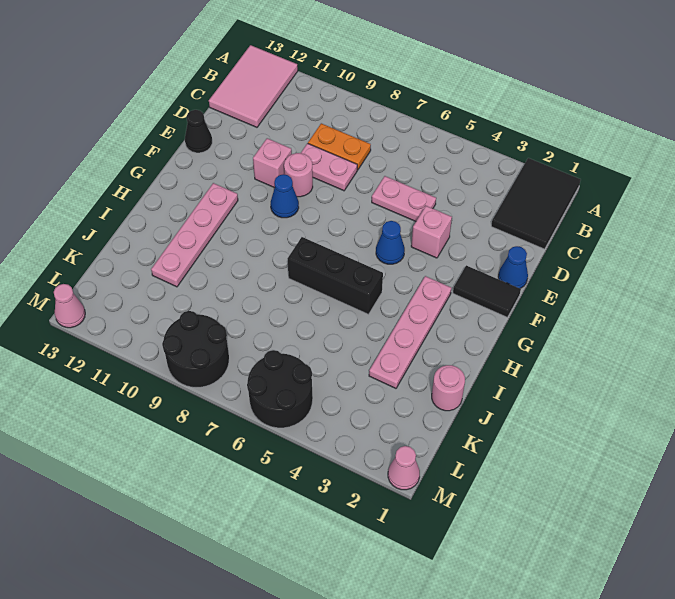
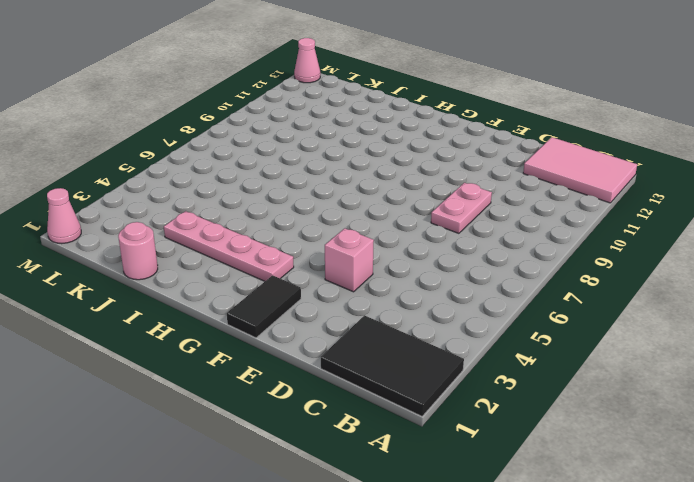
none -> orange 1x2 plate [308,123,371,170]
none -> pink 1x2 plate [372,176,436,221]
none -> blue 1x1 cone [498,246,528,288]

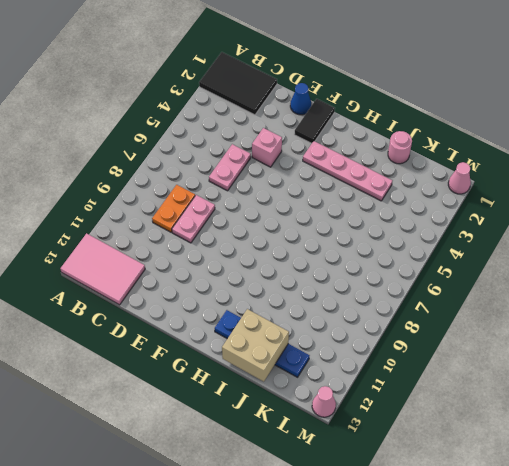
blue 1x4 plate [215,310,309,377] -> none
tan 2x2 brick [222,309,289,382] -> none
none -> pink 1x1 round brick [284,153,313,197]
none -> pink 1x1 brick [253,138,292,188]
none -> black 1x1 cone [185,110,212,153]

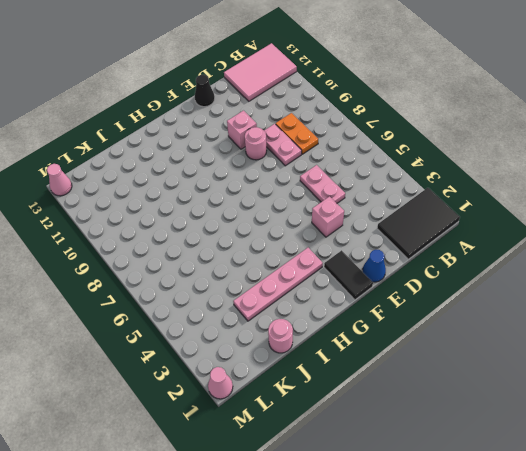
none -> blue 1x1 cone [376,221,405,264]
none -> blue 1x1 cone [271,174,299,218]
none -> pink 1x4 plate [151,183,238,287]

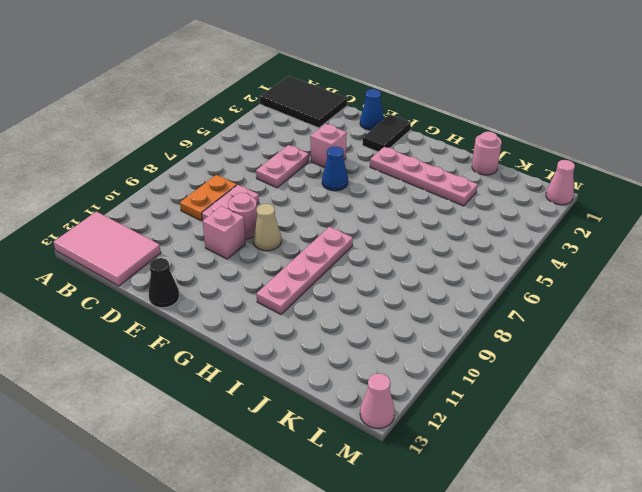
tan 1x1 cone [253,204,281,251] -> blue 1x1 cone [271,174,299,218]
pink 1x4 plate [257,227,353,314] -> pink 1x4 plate turned to [151,183,238,287]
none -> black 1x3 brick [288,237,383,314]
none -> black 2x2 round brick [247,350,313,428]
none -> black 2x2 round brick [162,311,229,387]

